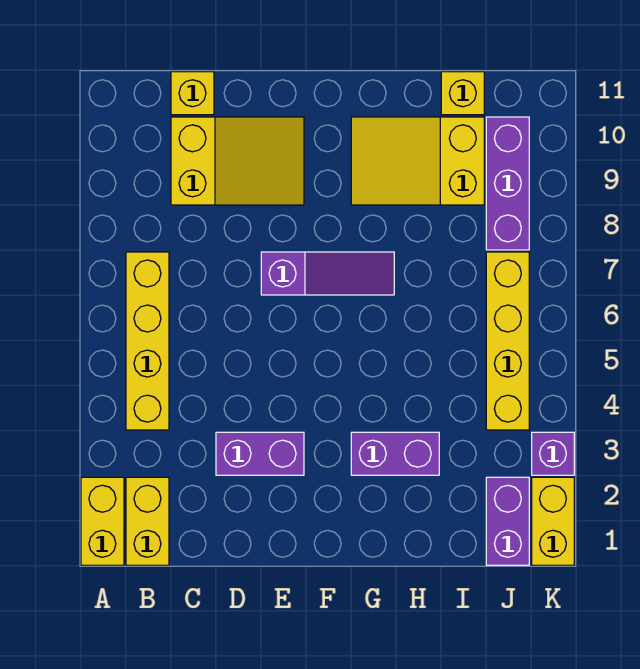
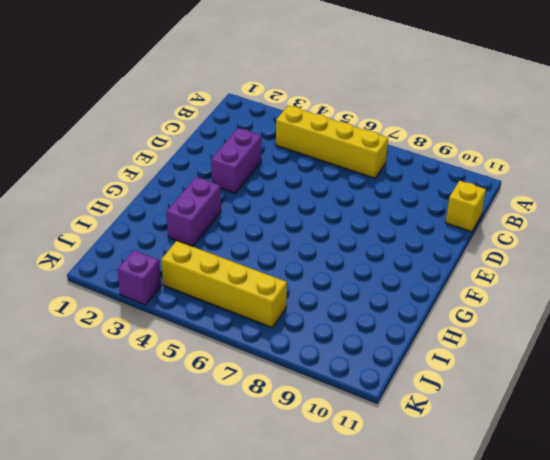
none -> yellow 1x2 brick [81,477,124,565]
none -> yellow 1x2 brick [126,477,169,565]
none -> yellow 2x3 slope [171,117,304,205]

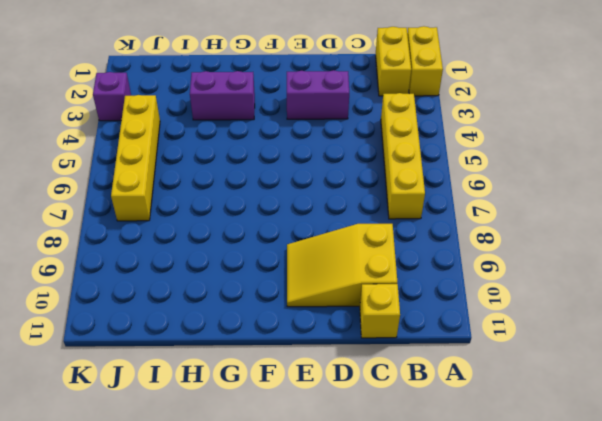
none -> purple 1x3 slope [261,252,394,295]
none -> yellow 2x3 slope [351,117,484,205]
none -> yellow 1x1 brick [441,72,484,115]

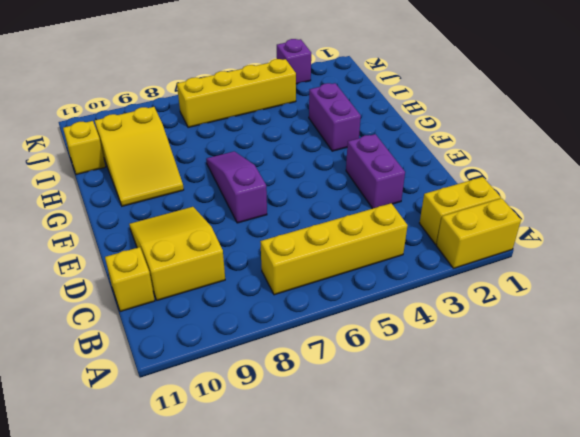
none -> purple 1x2 brick [486,477,529,565]
none -> purple 1x3 brick [486,117,529,250]
none -> yellow 1x2 brick [532,477,574,565]

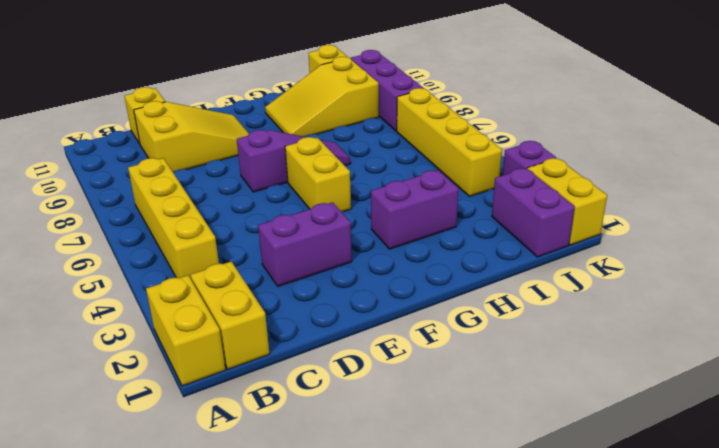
yellow 1x2 brick [285,137,351,212] -> none

